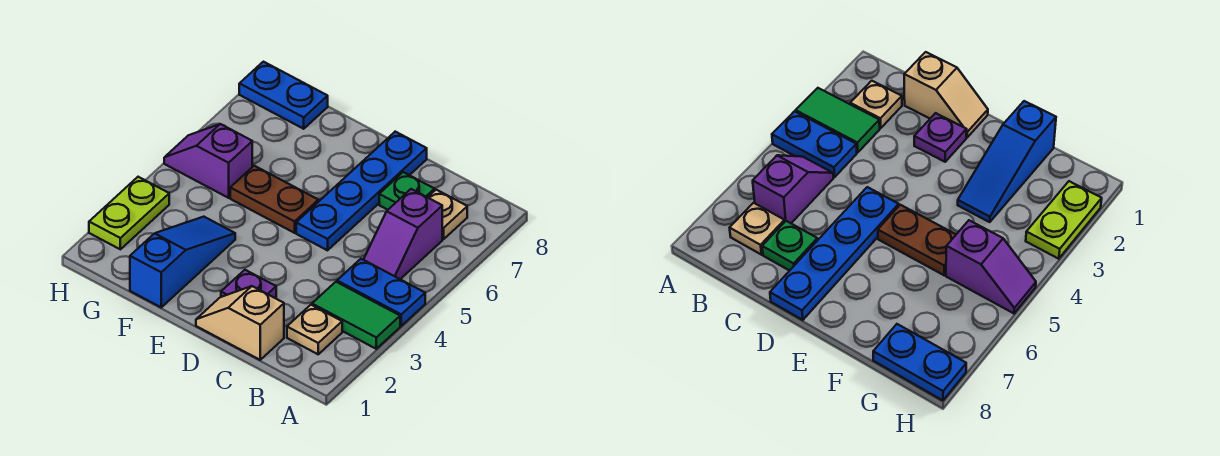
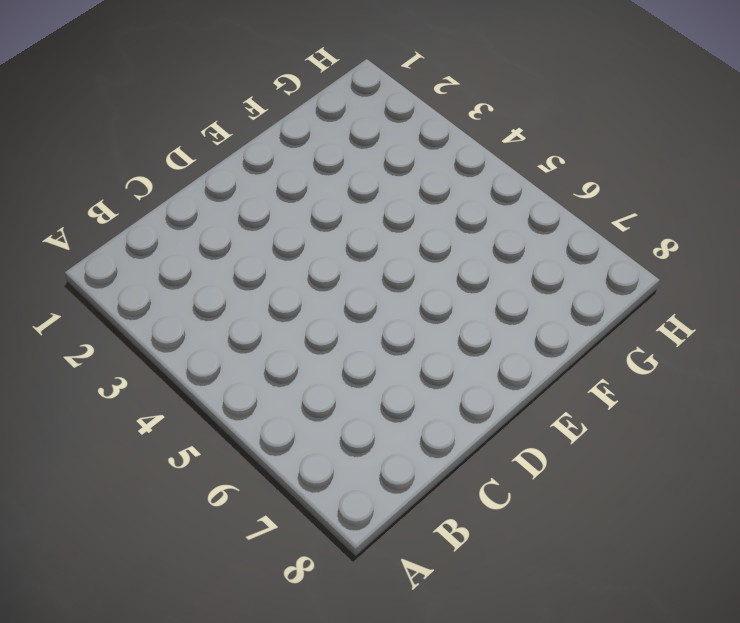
none -> green 1x2 tile [312,282,400,349]
none -> blue 1x2 plate [337,259,425,326]
none -> tan 1x1 plate [287,305,342,354]

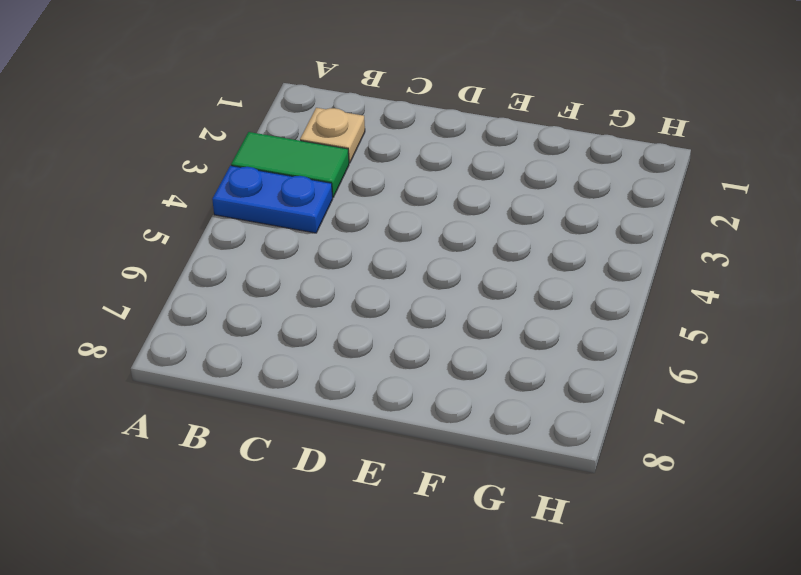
none -> purple 1x2 slope [364,189,442,279]
none -> tan 1x1 plate [428,190,467,239]
none -> tan 1x2 slope [196,286,284,360]

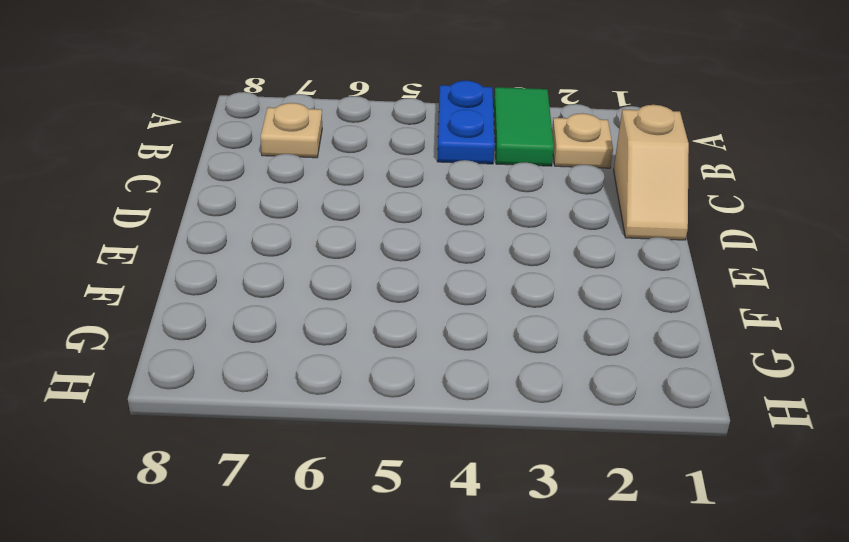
none -> purple 1x2 slope [364,189,442,279]
none -> green 1x1 plate [379,172,435,210]
none -> purple 1x1 plate [221,270,276,298]

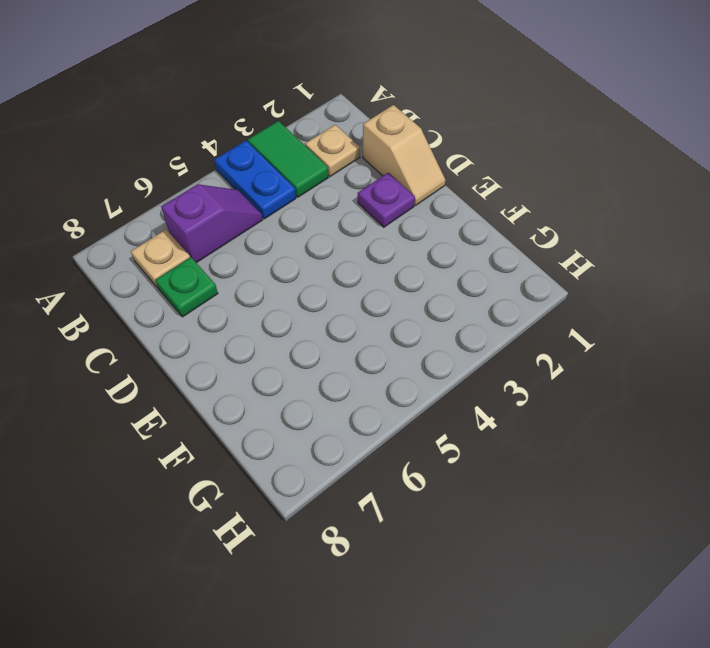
none -> blue 1x4 plate [296,132,427,250]
none -> brown 1x2 plate [230,166,318,233]
none -> blue 1x3 slope [130,217,235,307]

